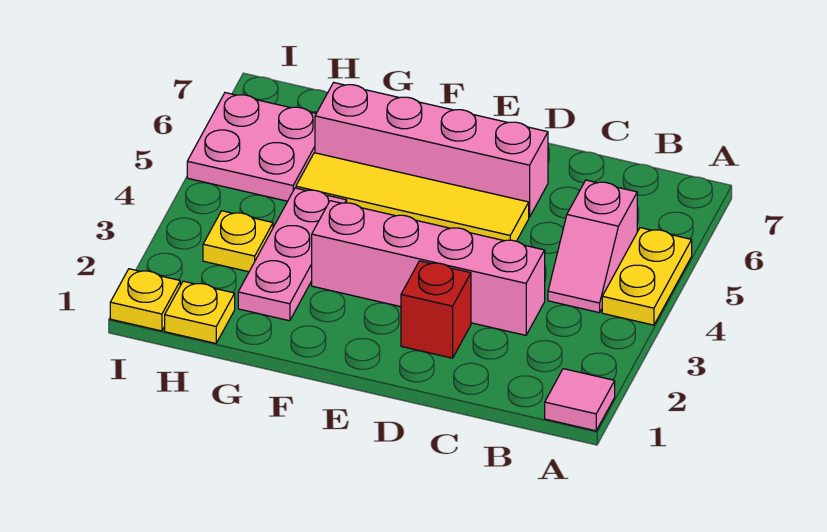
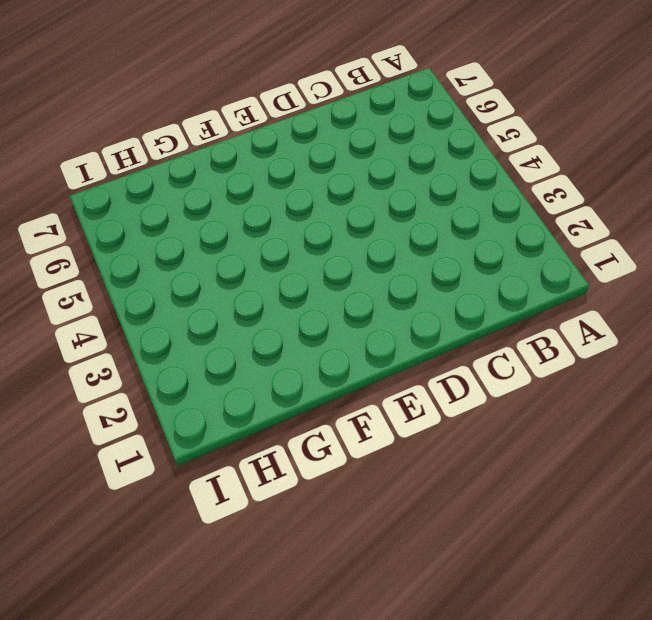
none -> pink 1x1 tile [545,369,615,431]
none -> yellow 1x2 plate [602,228,692,325]
none -> pink 1x2 slope [548,180,637,313]

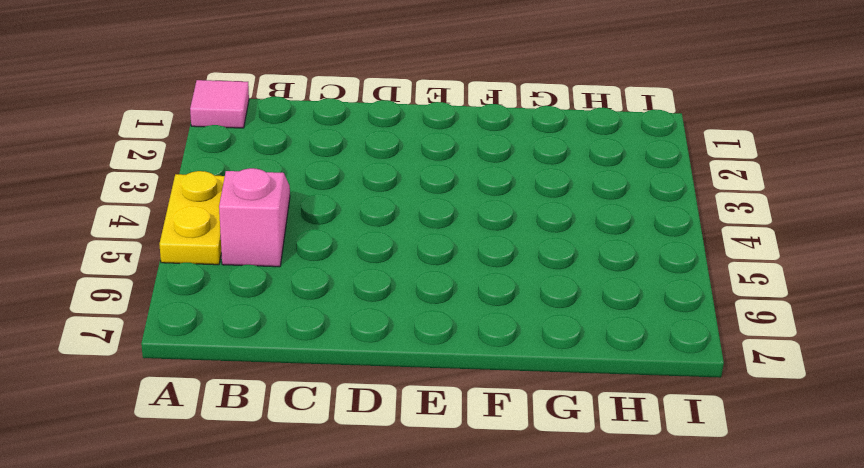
none -> pink 1x4 brick [312,201,545,335]
none -> red 1x1 brick [401,261,471,358]
none -> yellow 1x4 tile [296,153,529,241]

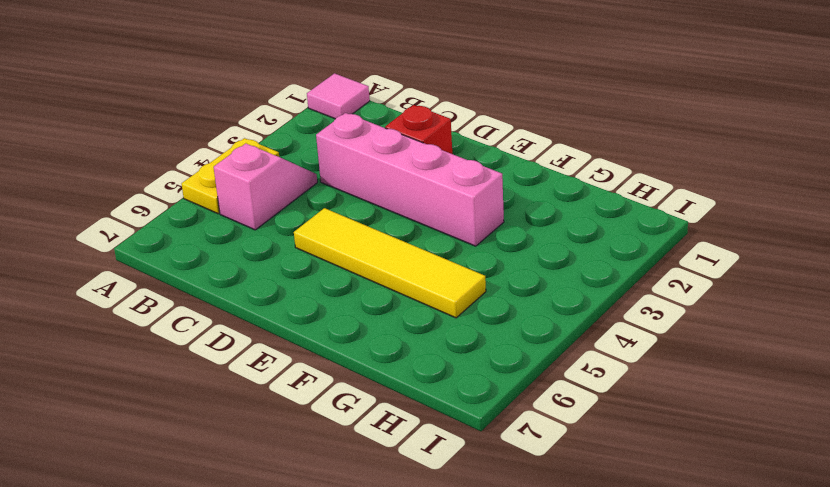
none -> pink 1x4 brick [315,82,548,217]
none -> pink 1x3 plate [238,188,347,321]
none -> yellow 1x1 plate [165,281,235,343]

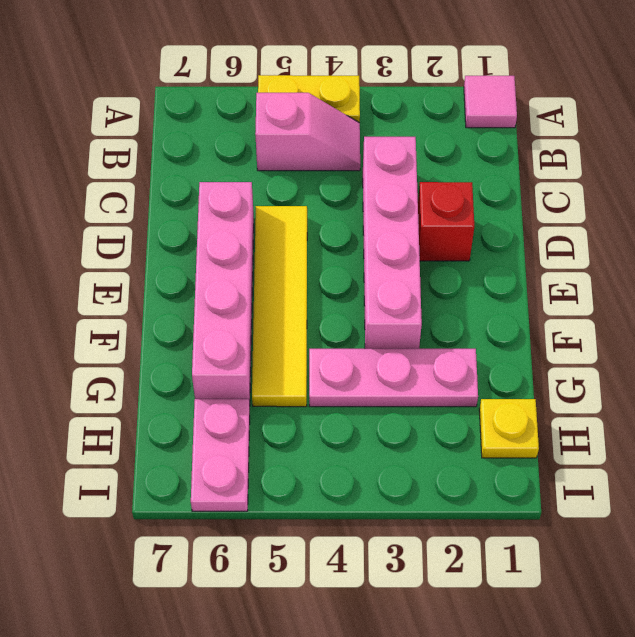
pink 1x2 plate [191,399,250,511] -> pink 2x2 plate [187,93,316,201]
none -> yellow 1x1 plate [203,211,273,272]
none -> yellow 1x1 plate [110,269,180,331]

